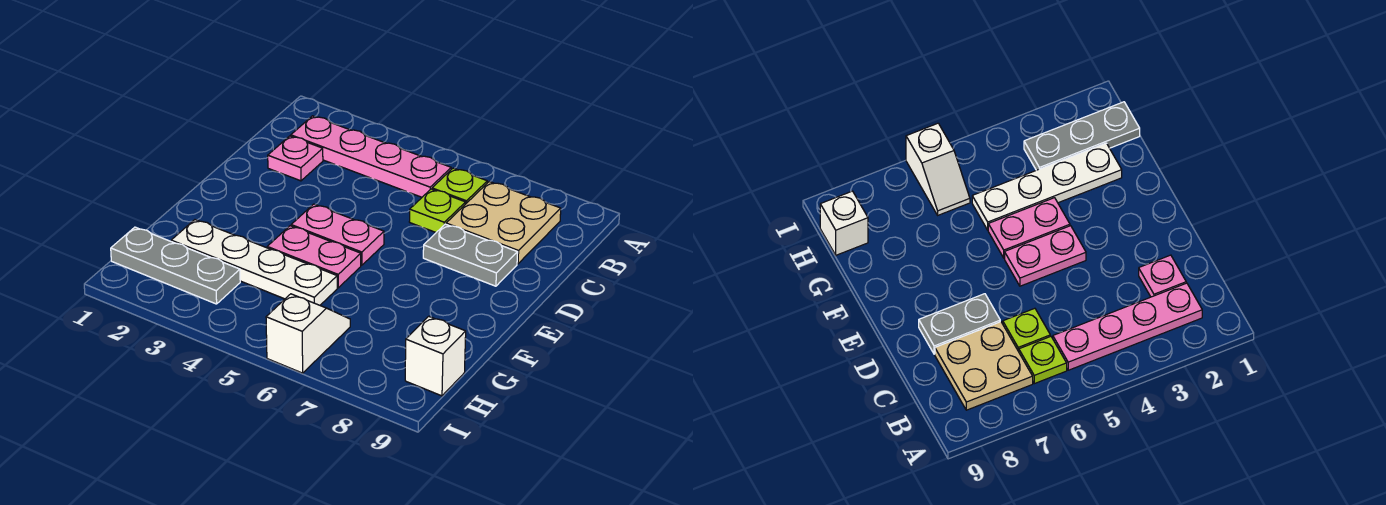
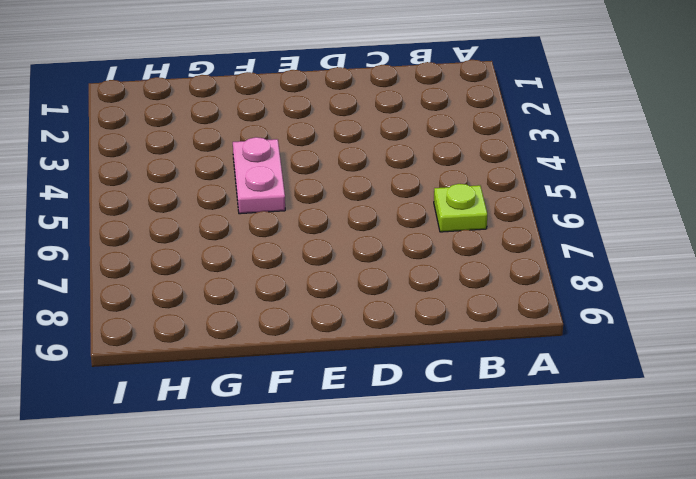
none -> pink 1x4 plate [291,116,451,197]
none -> tan 2x2 plate [446,182,561,264]
none -> pink 1x1 plate [268,136,323,181]

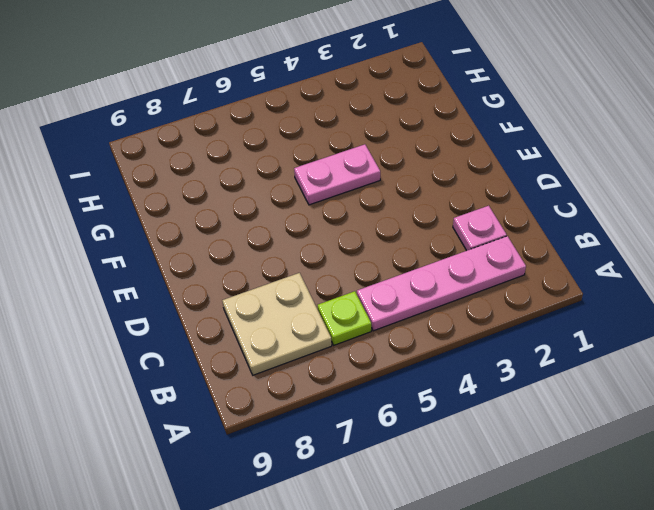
none -> lime 1x1 plate [409,189,466,232]
none -> grey 1x2 plate [423,224,518,286]
none -> pink 1x2 plate [291,204,384,265]

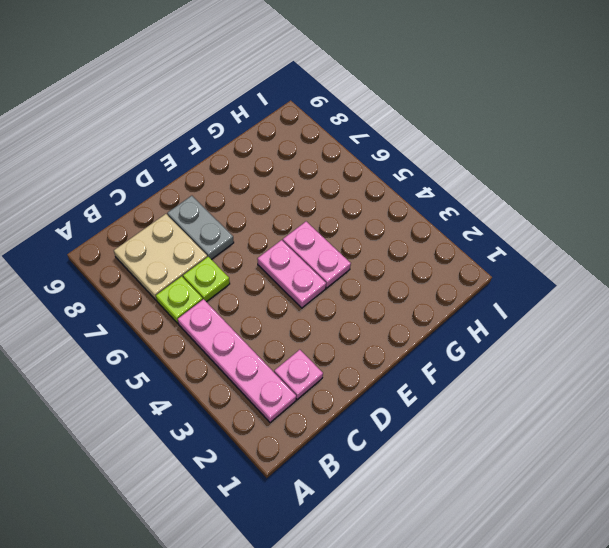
none -> white 1x4 plate [171,220,337,305]
none -> grey 1x3 plate [111,227,240,304]
none -> white 1x2 slope [266,294,350,373]

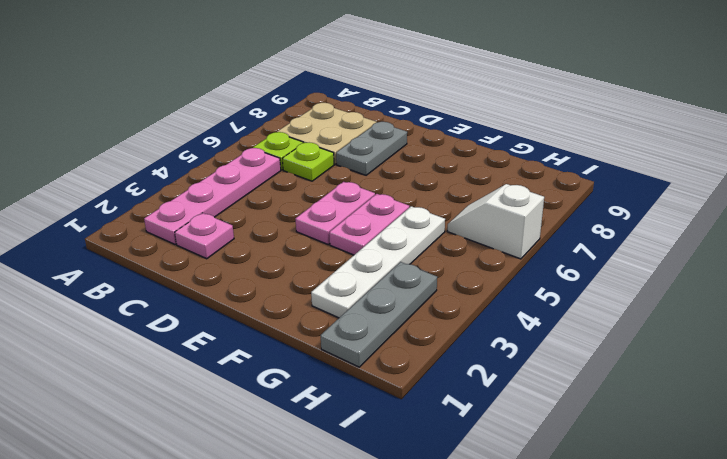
none -> white 1x1 brick [405,316,466,396]

